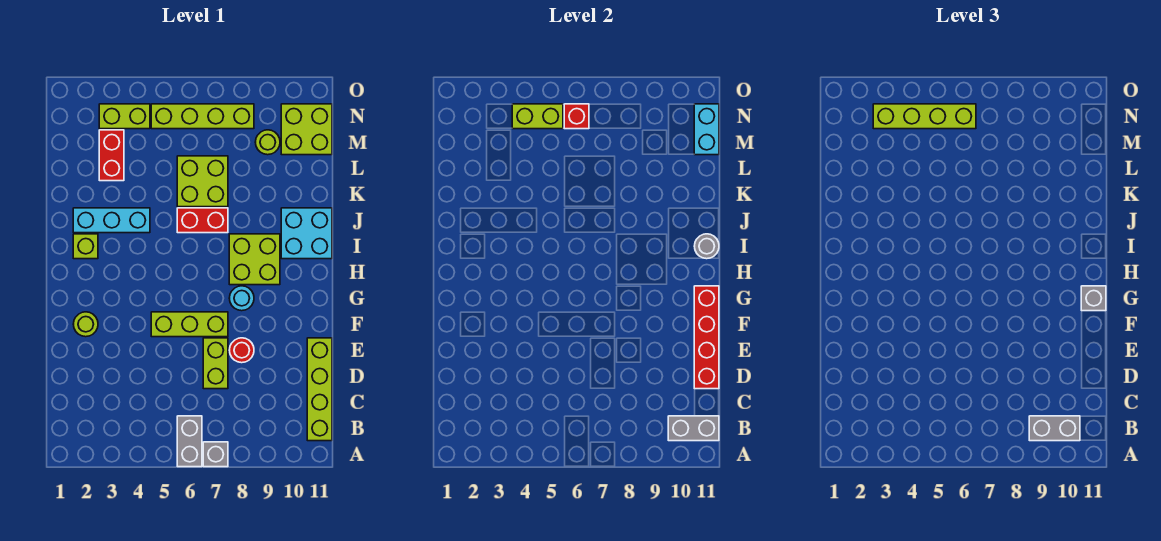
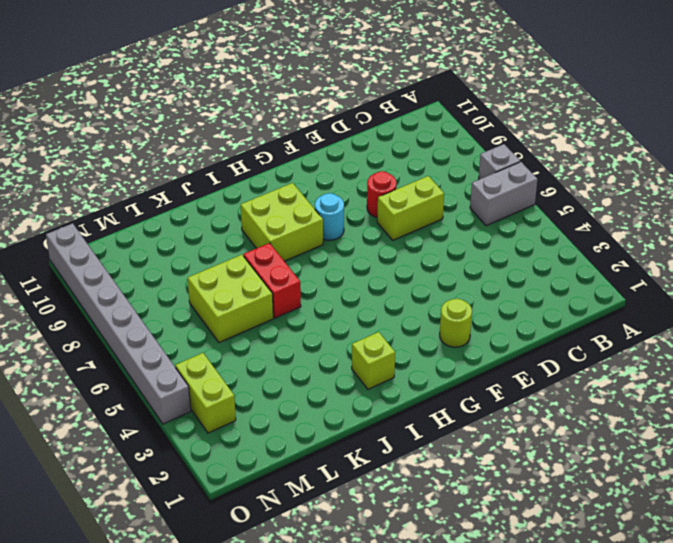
grey 1x8 brick [46,223,191,424] -> none
none -> lime 1x4 brick [307,338,332,441]
none -> lime 1x3 brick [151,312,228,337]
none -> cyan 2x2 brick [281,208,332,259]

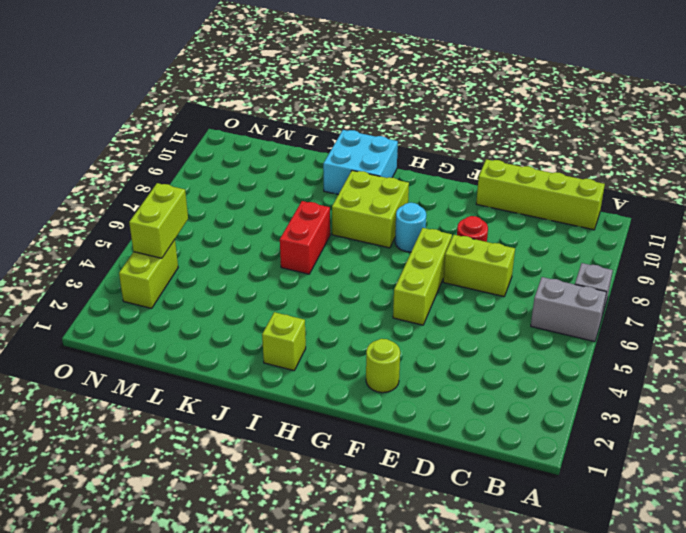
none -> cyan 1x3 brick [73,208,150,233]
none -> lime 2x2 brick [177,156,228,207]
none -> red 1x2 brick [99,130,124,181]

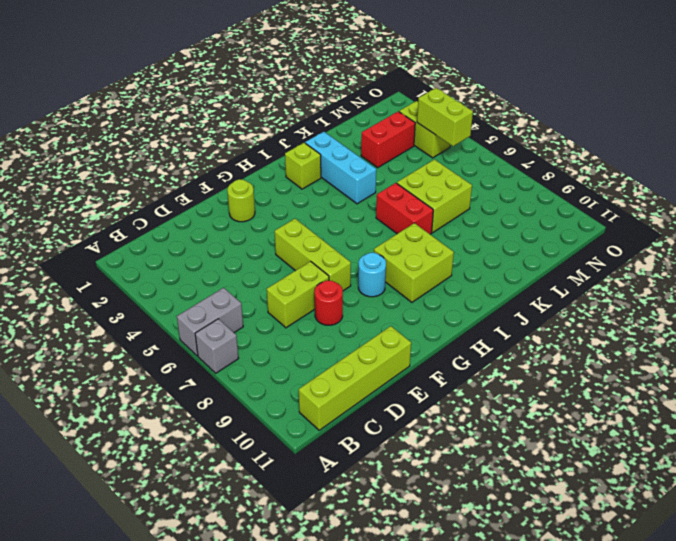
none -> cyan 2x2 brick [281,208,332,259]
none -> lime 1x1 round brick [255,130,280,155]
none -> lime 2x2 brick [281,104,332,155]

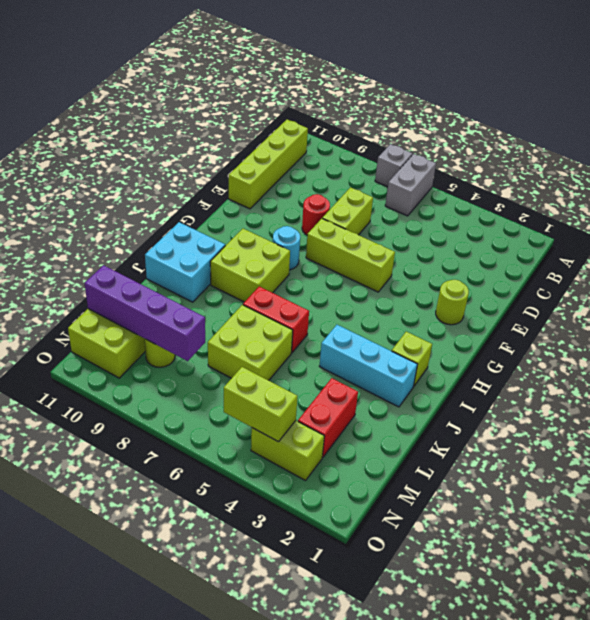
purple 1x4 brick [84,265,205,361] -> cyan 1x2 brick [694,104,719,155]
none -> lime 1x4 brick [151,104,254,129]
none -> grey 1x2 brick [668,416,719,441]
none -> red 1x4 brick [694,286,719,389]

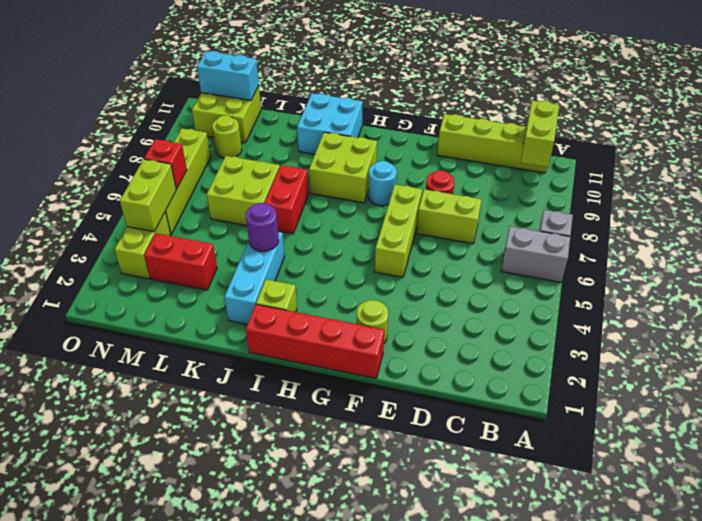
lime 1x2 brick [521,100,559,167] -> grey 1x2 brick [668,416,719,441]
red 1x4 brick [246,305,384,378] -> red 1x4 brick moved to [694,286,719,389]
purple 1x1 round brick [246,203,279,251] -> none
none -> grey 1x1 round brick [694,234,719,259]
none -> grey 1x2 brick [1029,416,1080,441]
none -> grey 1x1 brick [1081,286,1106,311]

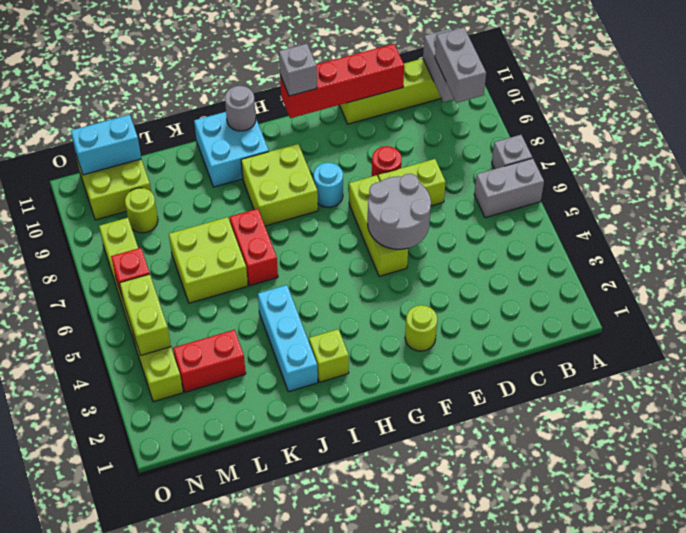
grey 2x2 round brick [368,174,431,249] -> none
none -> lime 1x4 brick [873,104,976,129]

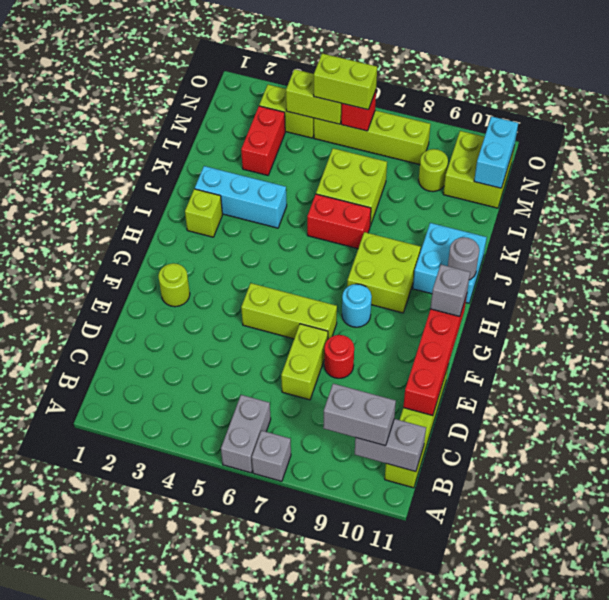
lime 1x2 brick [314,53,377,110] -> lime 1x4 brick [873,104,976,129]

